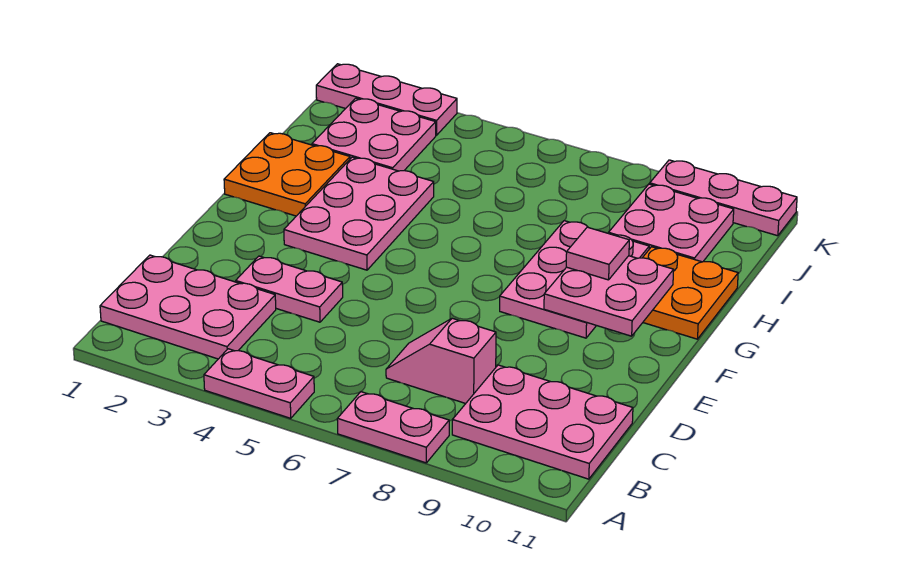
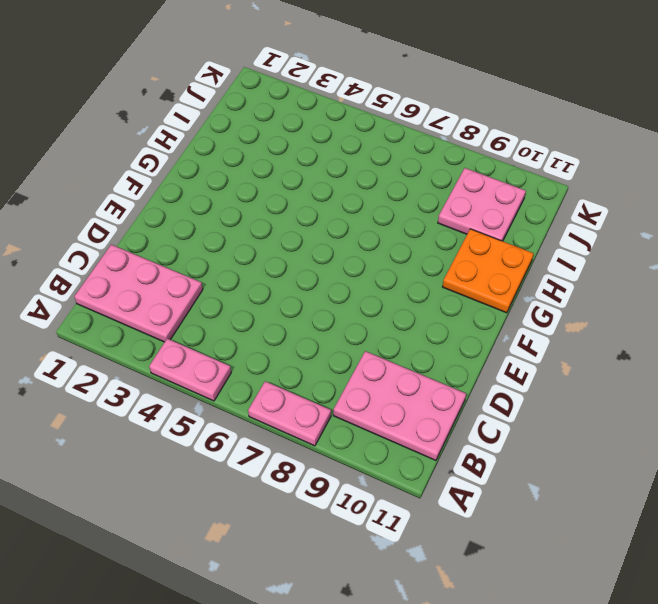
none -> pink 1x2 slope [386,318,496,403]
none -> pink 1x2 plate [236,256,343,322]
none -> pink 2x3 plate [284,157,434,270]

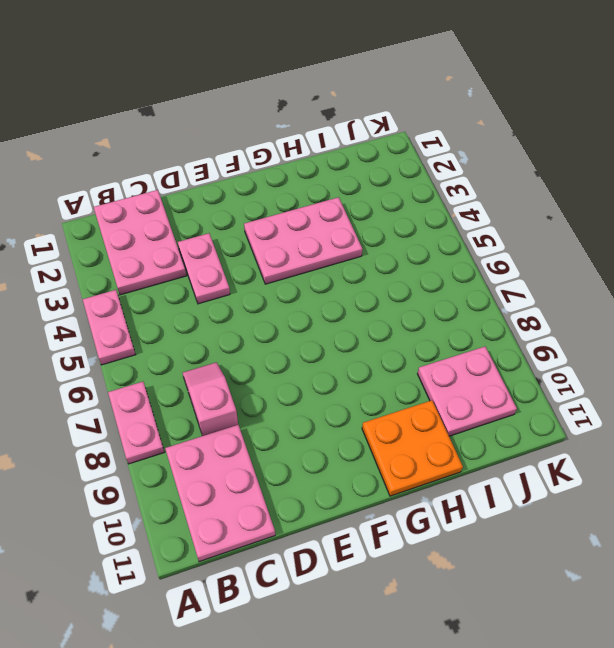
none -> pink 2x3 plate [500,221,649,338]
none -> orange 2x2 plate [224,133,350,216]
none -> pink 2x2 plate [312,98,436,171]

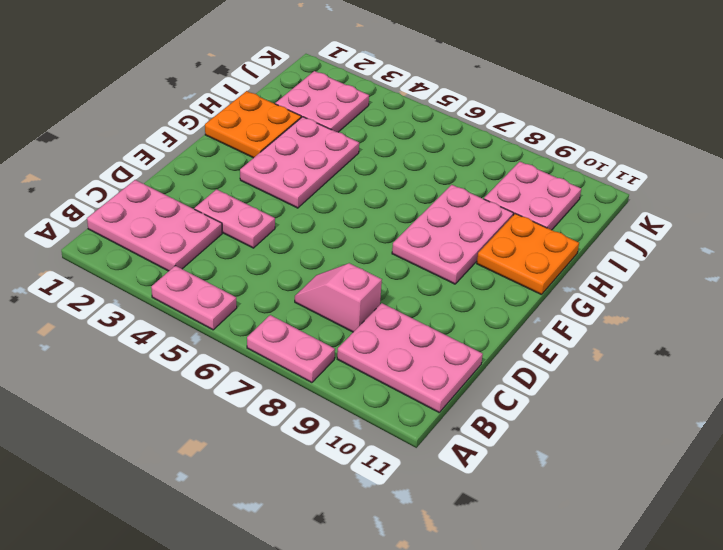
none -> pink 1x3 plate [316,64,457,135]
none -> pink 1x3 plate [650,160,797,236]
none -> pink 2x2 plate [544,256,674,336]

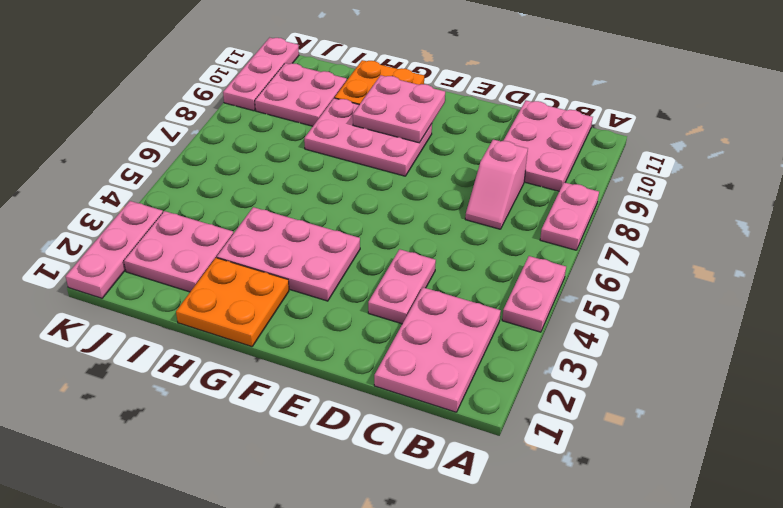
none -> pink 1x1 tile [566,227,629,280]

